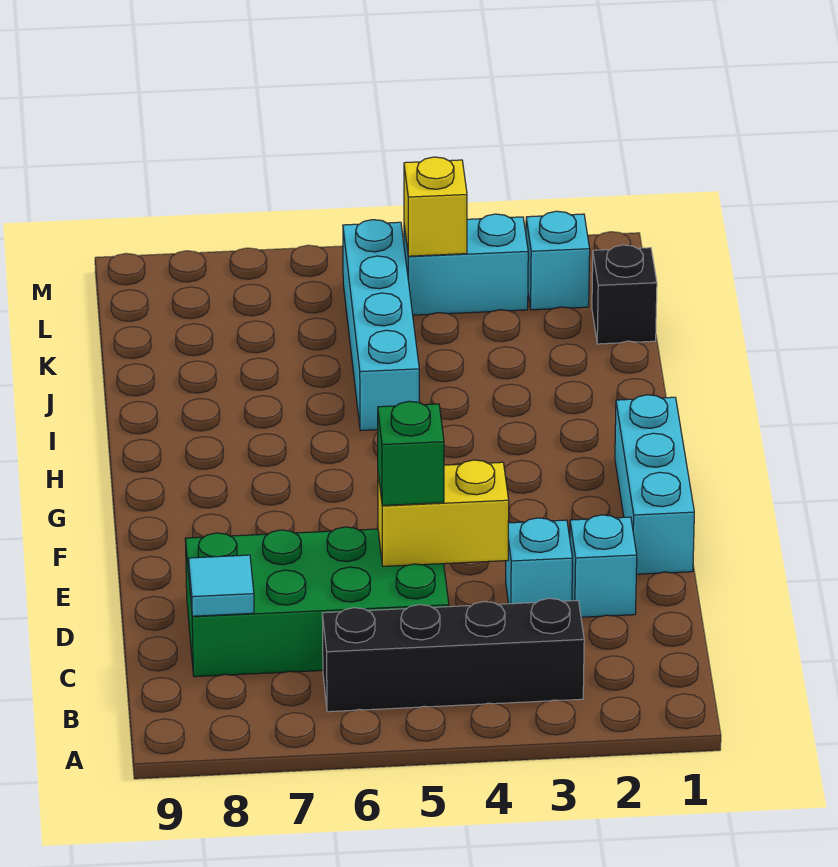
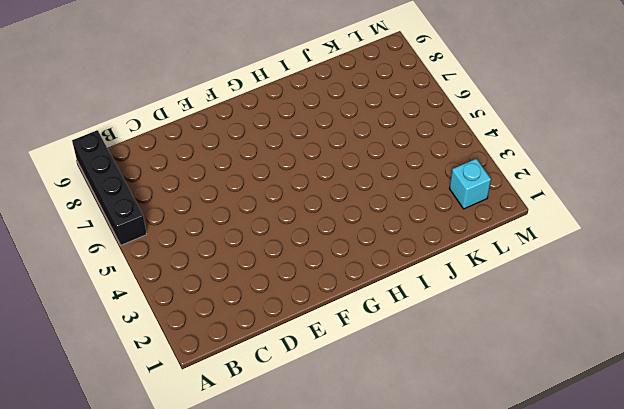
black 1x4 brick [72,130,147,245] -> black 1x4 brick moved to [322,598,584,712]
none -> green 2x4 brick [185,527,449,677]
none -> cyan 1x1 brick [570,515,637,617]
none -> cyan 1x1 brick [506,518,572,604]

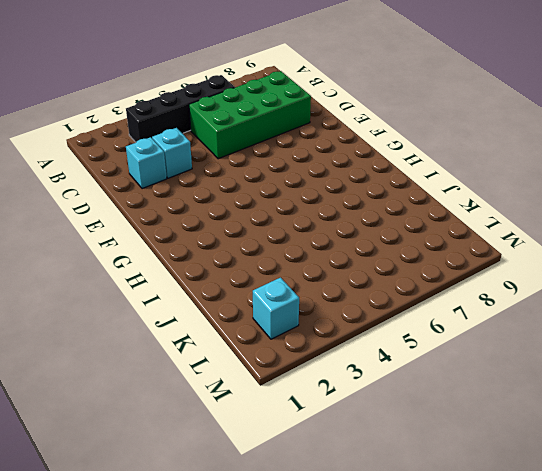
none -> cyan 1x3 brick [615,395,694,574]
none -> cyan 1x4 brick [343,220,419,431]
none -> black 1x1 brick [592,245,657,344]

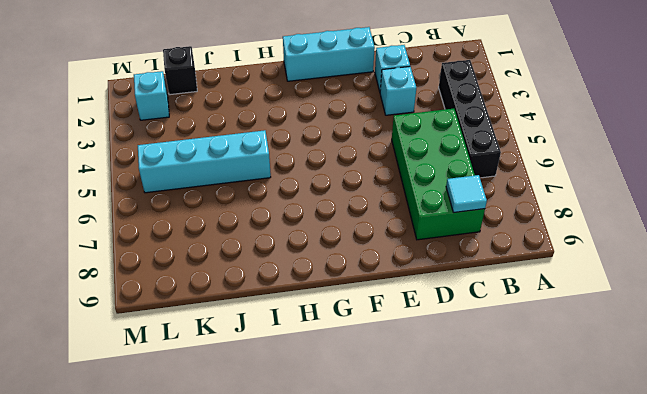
none -> cyan 1x2 brick [404,214,528,315]
none -> yellow 1x2 brick [378,460,509,566]
none -> yellow 1x1 brick [404,157,467,256]

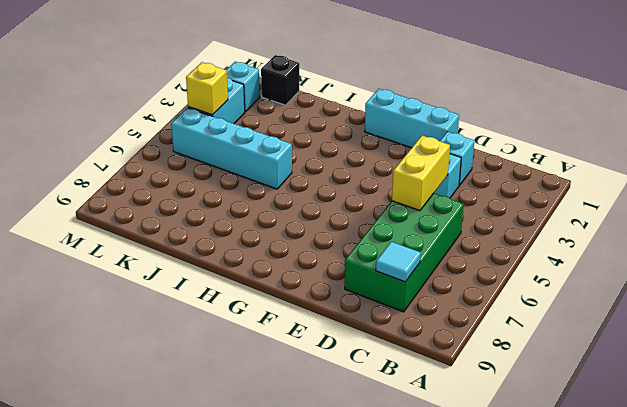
none -> black 1x4 brick [322,598,584,712]
none -> green 1x1 brick [378,401,444,506]

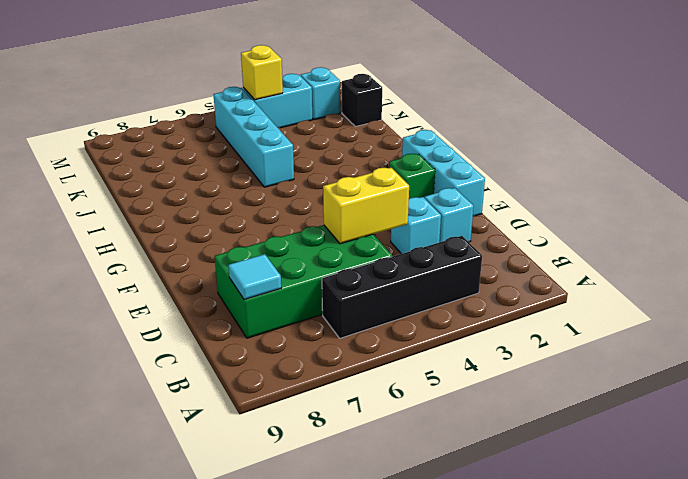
green 1x1 brick [389,154,435,199] -> green 1x1 brick moved to [378,401,444,506]

